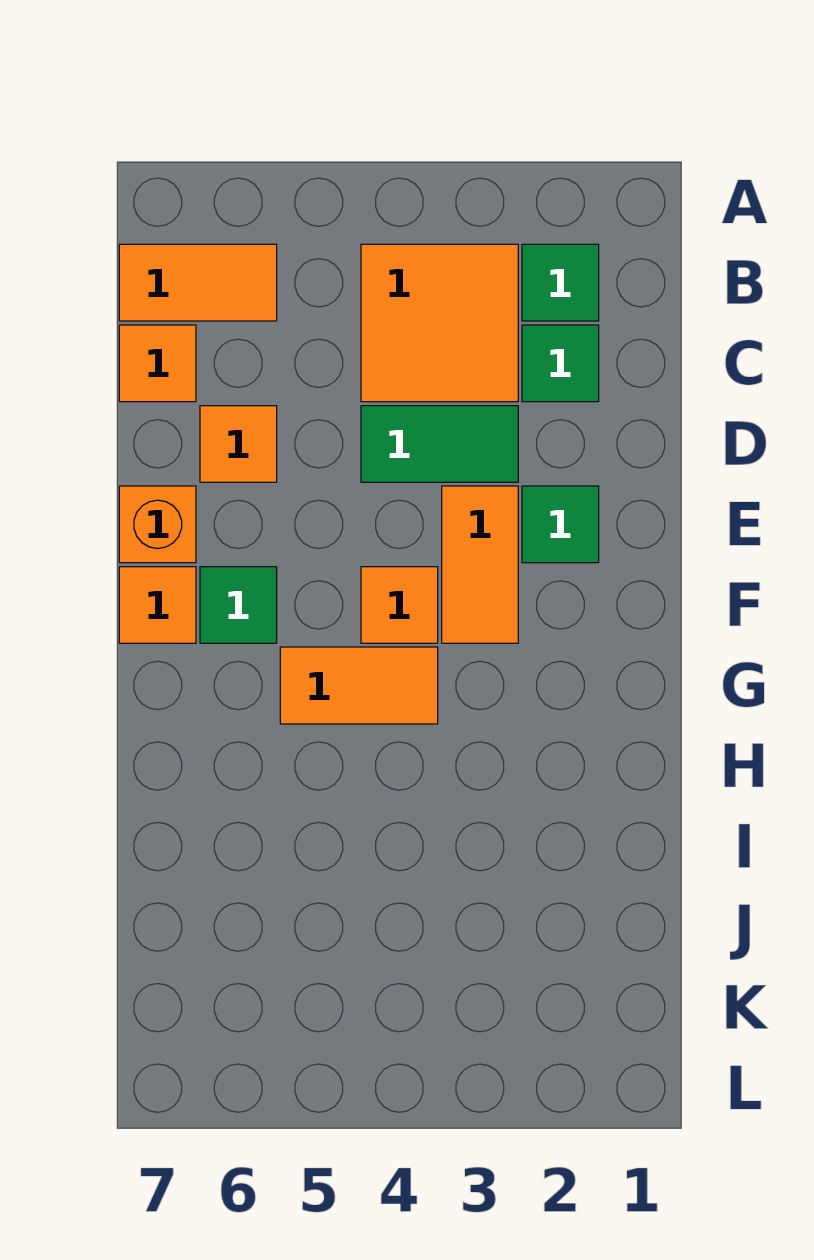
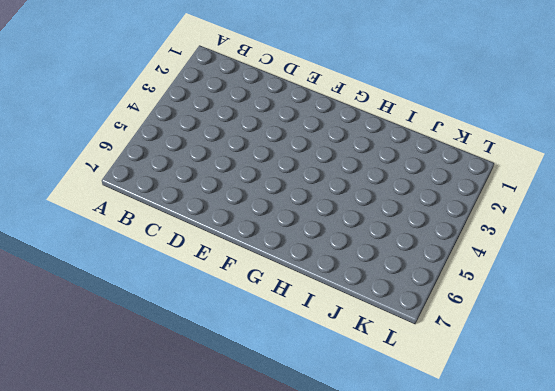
none -> green 1x1 tile [522,244,599,321]
none -> orange 2x2 tile [361,244,518,402]
none -> orange 1x2 tile [119,244,277,321]

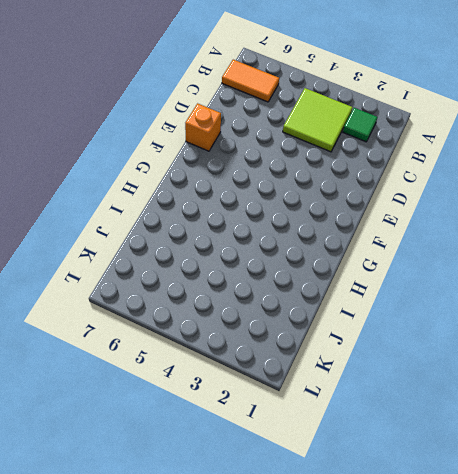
lime 2x2 tile [283,88,353,152] -> orange 2x2 tile [361,244,518,402]
none -> green 1x1 tile [522,325,599,402]
none -> orange 1x1 tile [119,325,196,402]
none -> green 1x2 tile [361,406,518,482]

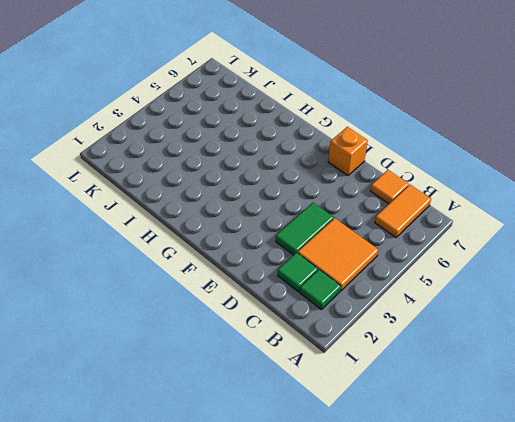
none -> orange 1x1 tile [200,406,277,482]
none -> green 1x1 tile [522,486,599,563]
none -> orange 1x2 tile [442,486,518,643]

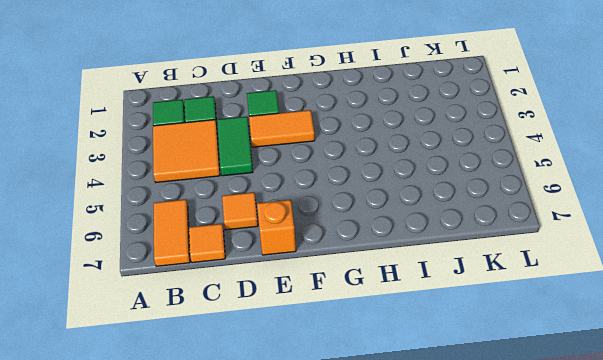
none -> orange 1x1 tile [361,567,438,643]
none -> green 1x1 tile [200,567,277,643]
none -> orange 1x1 tile [119,567,196,643]

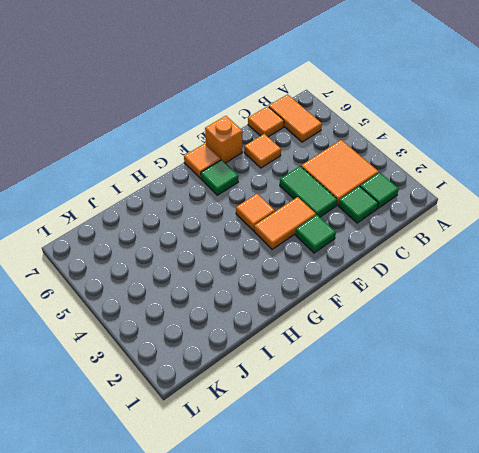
none -> orange 1x2 tile [280,647,438,724]

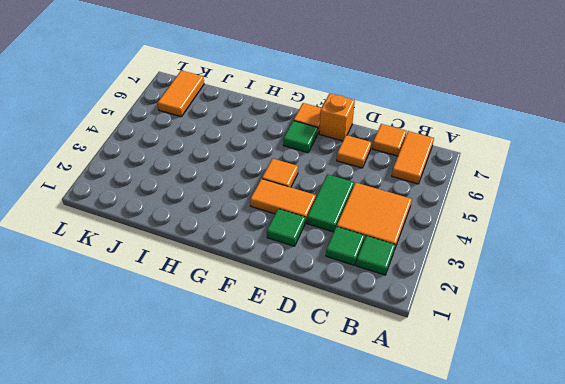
orange 1x2 tile [157,70,204,117] -> orange 1x2 tile moved to [280,647,438,724]

